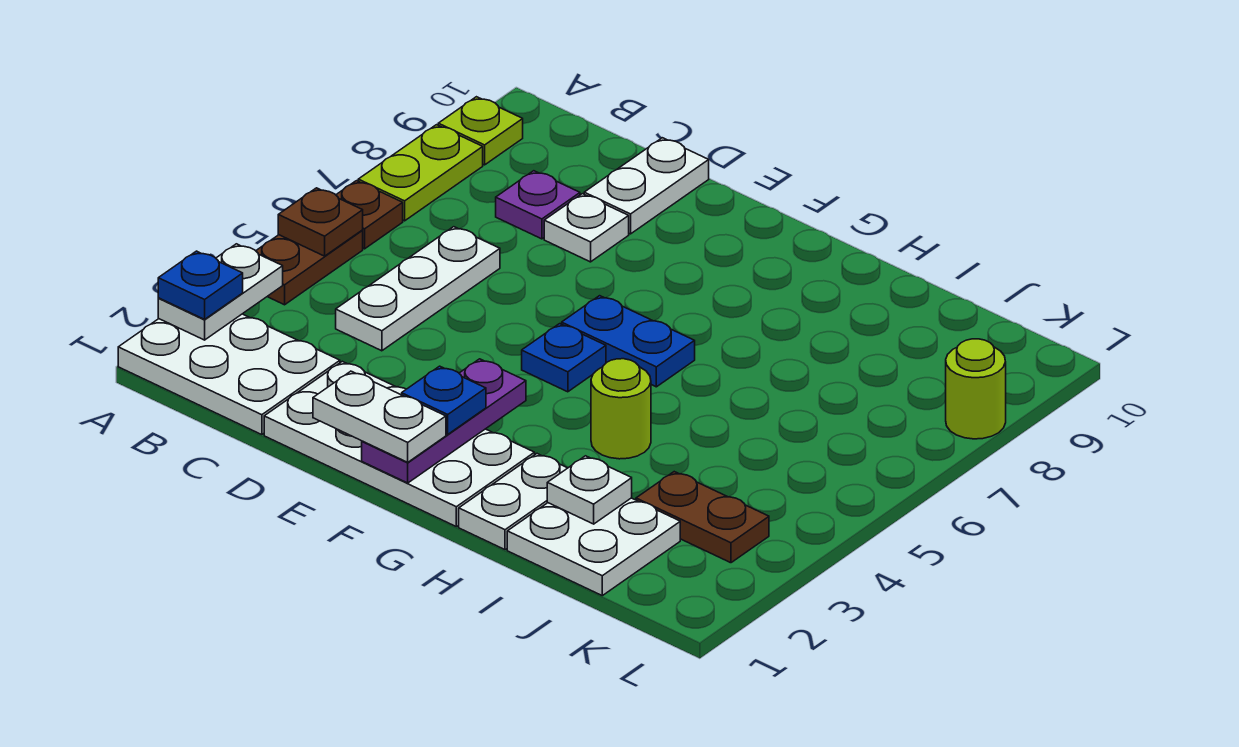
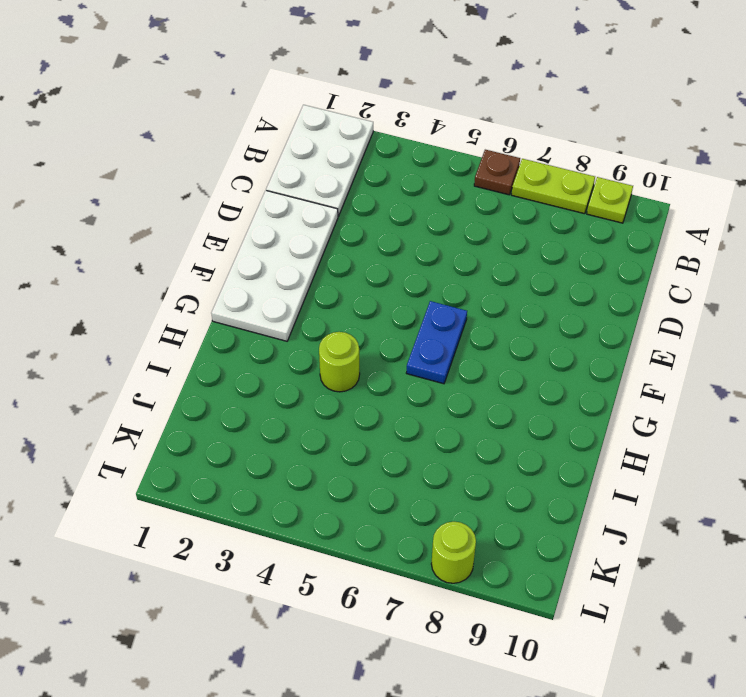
none -> brown 1x2 plate [256,231,363,305]
none -> white 1x3 plate [336,227,500,351]
none -> purple 1x1 plate [496,171,580,239]

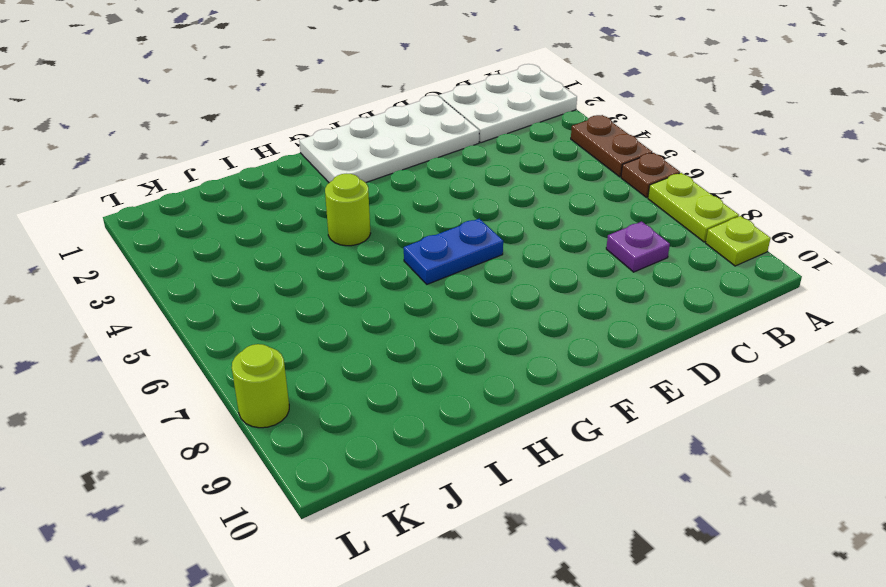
none -> white 1x3 plate [336,227,500,351]
none -> white 1x1 plate [544,194,629,262]
none -> white 1x2 plate [584,138,709,234]

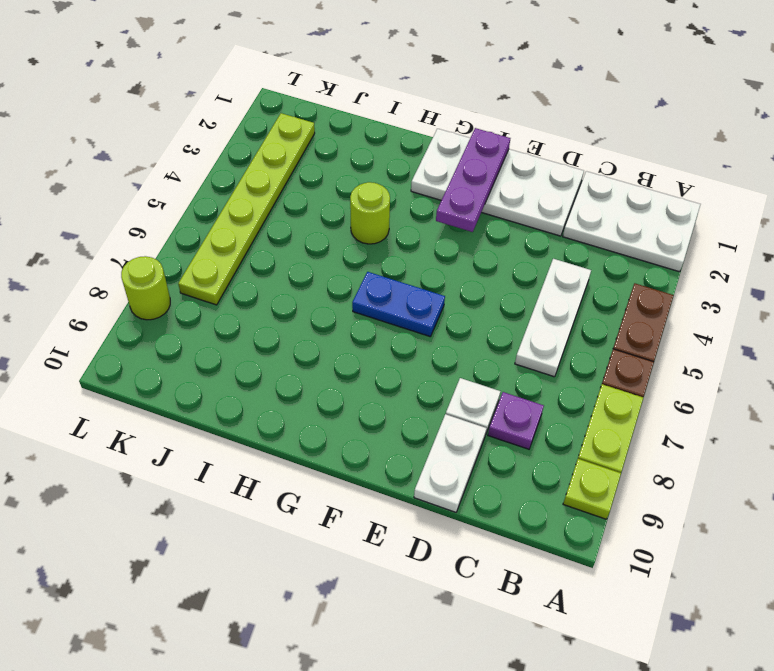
lime 1x6 plate [178,113,315,305] -> brown 1x2 plate [636,472,769,563]
none -> blue 1x1 plate [522,324,606,392]
none -> white 1x2 plate [459,454,567,550]
none -> white 2x2 plate [507,498,680,596]

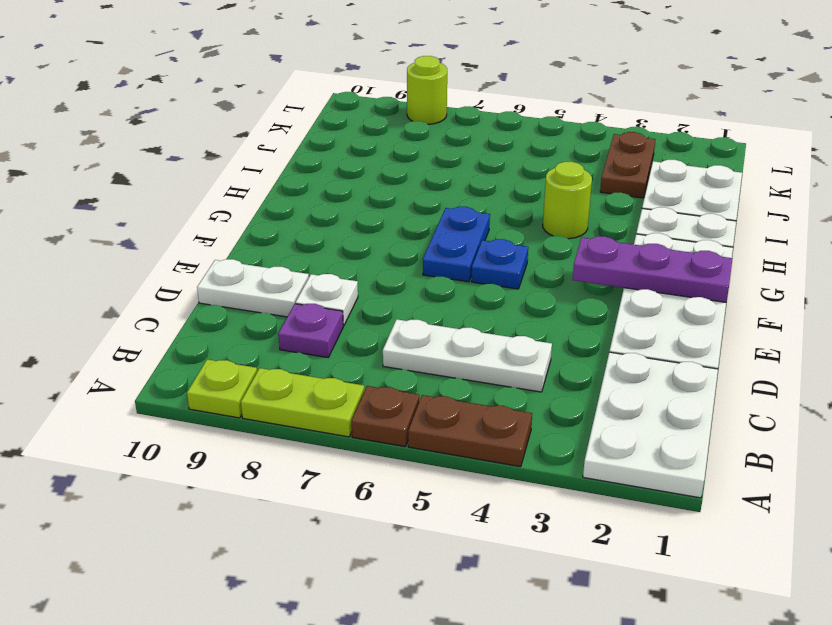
none -> white 1x2 plate [158,244,283,340]
none -> brown 1x1 plate [278,188,363,256]
none -> white 1x1 plate [547,456,632,524]

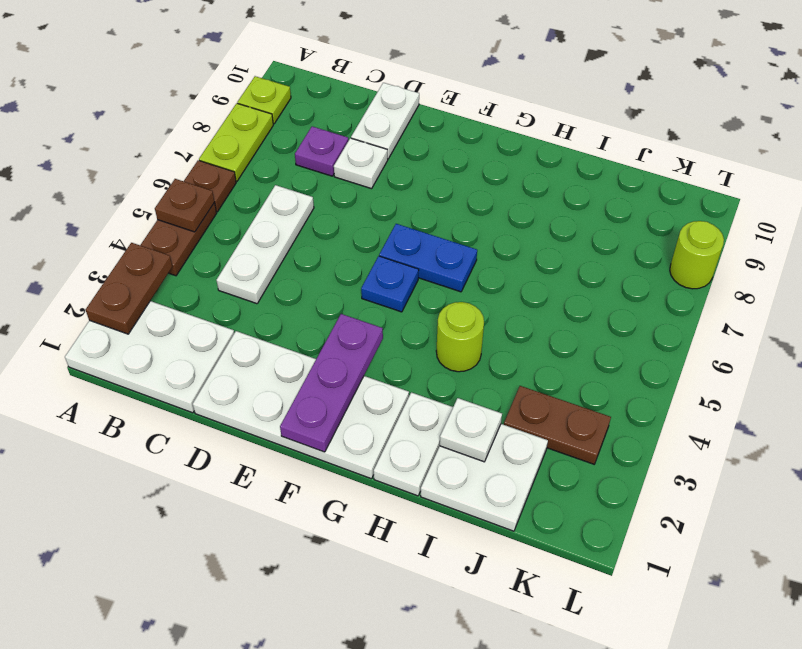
brown 1x2 plate [86,243,172,334] -> white 1x2 plate [158,244,283,340]
none -> blue 1x1 plate [158,251,243,319]
none -> white 1x2 plate [313,371,446,462]
none -> blue 1x1 plate [402,366,486,434]

